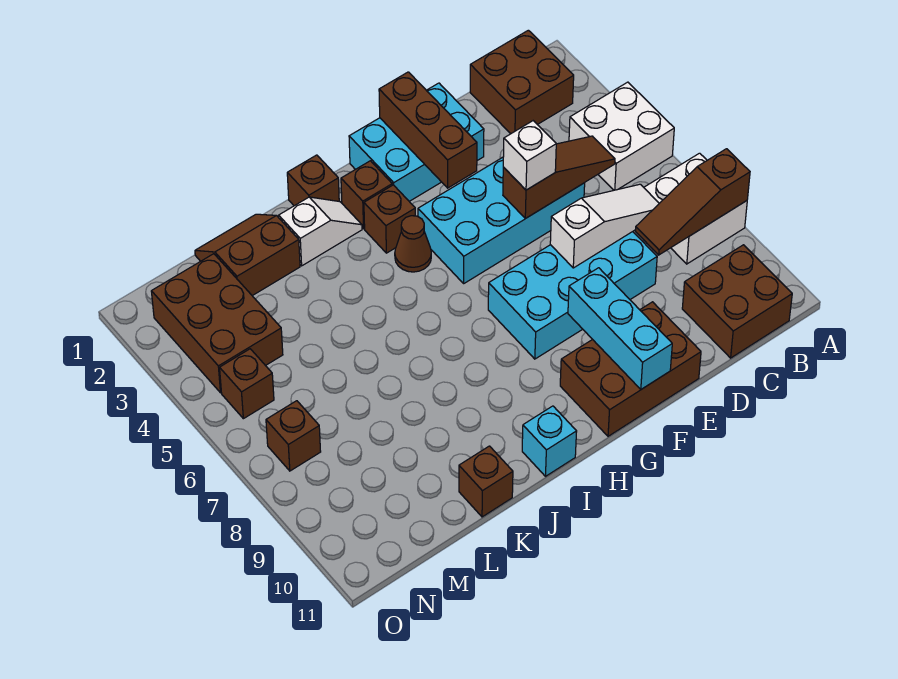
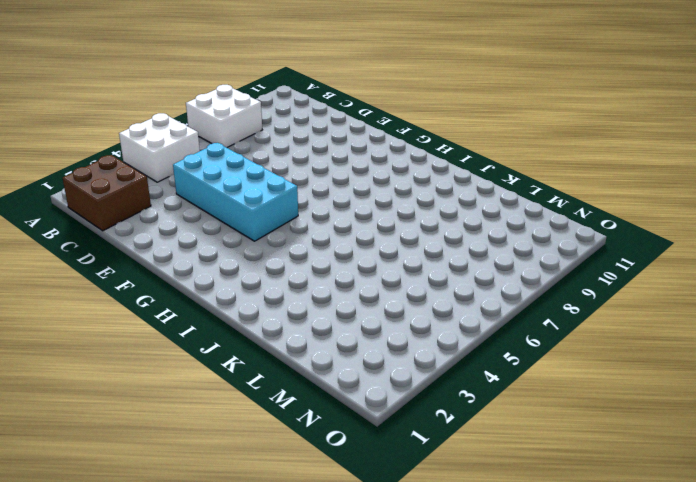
none -> brown 2x2 brick [682,245,792,358]
none -> cyan 2x4 brick [488,232,657,359]
none -> cyan 2x3 brick [349,83,484,201]

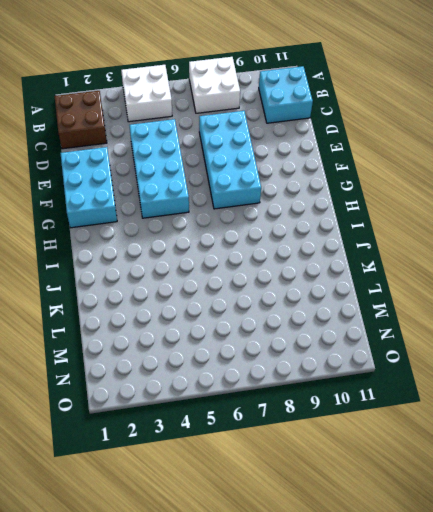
cyan 2x2 brick [259,66,313,123] -> brown 2x2 brick [682,245,792,358]
none -> brown 2x3 brick [560,302,701,436]
none -> brown 1x1 brick [341,161,392,229]
none -> brown 1x1 brick [364,185,415,253]

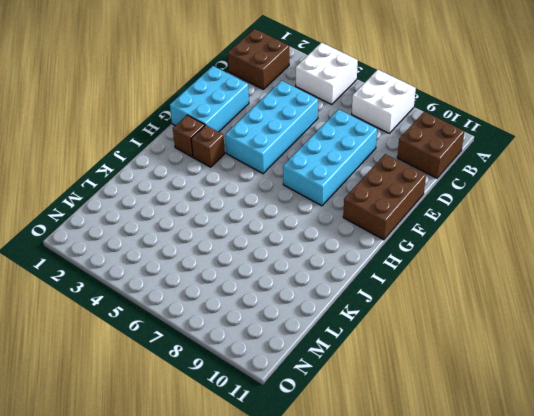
none -> brown 1x1 cone [395,216,431,272]
none -> brown 1x1 brick [287,155,339,206]
none -> white 1x2 slope [279,197,362,266]

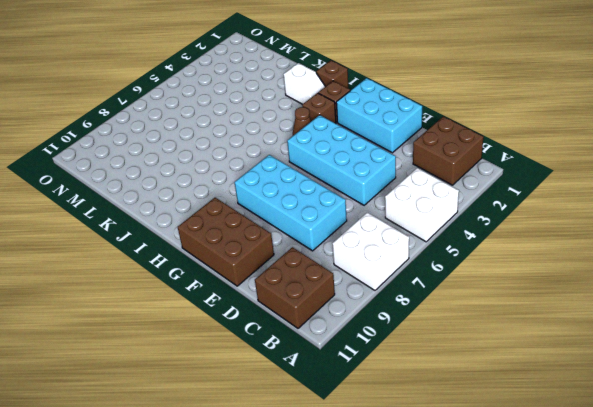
none -> cyan 1x1 brick [522,406,577,476]
none -> brown 2x2 slope [195,214,300,296]
none -> brown 1x1 brick [459,446,513,517]

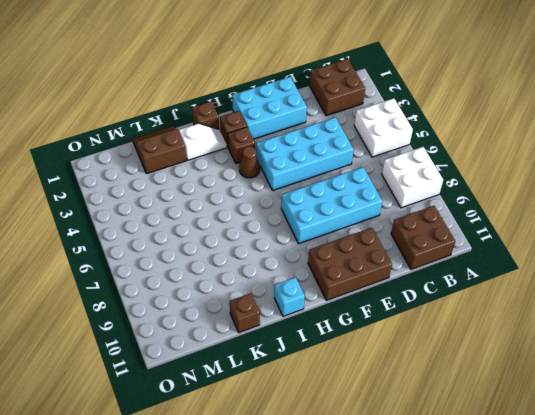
none -> brown 2x3 brick [151,254,283,393]
none -> brown 1x1 brick [220,349,274,419]
none -> brown 1x1 brick [266,401,321,471]

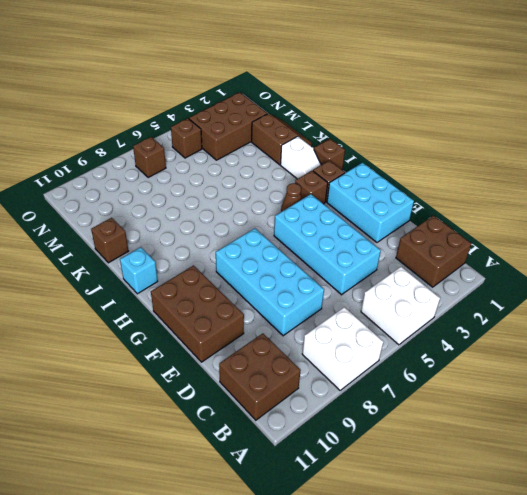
none -> brown 1x3 slope [636,149,750,255]
none -> brown 1x3 slope [503,136,615,219]
none -> white 1x3 slope [550,184,659,268]

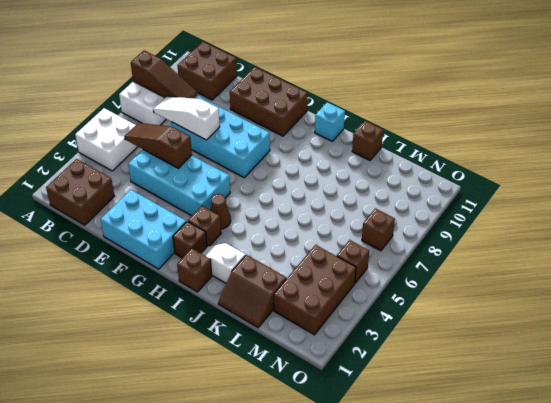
none -> brown 1x3 brick [379,72,477,188]
none -> cyan 1x3 brick [568,268,672,389]
none -> white 1x1 brick [503,121,556,190]

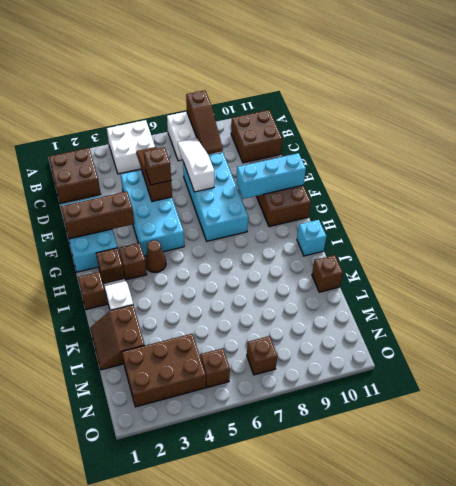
brown 1x1 brick [144,147,171,185] -> white 1x1 brick [503,121,556,190]

